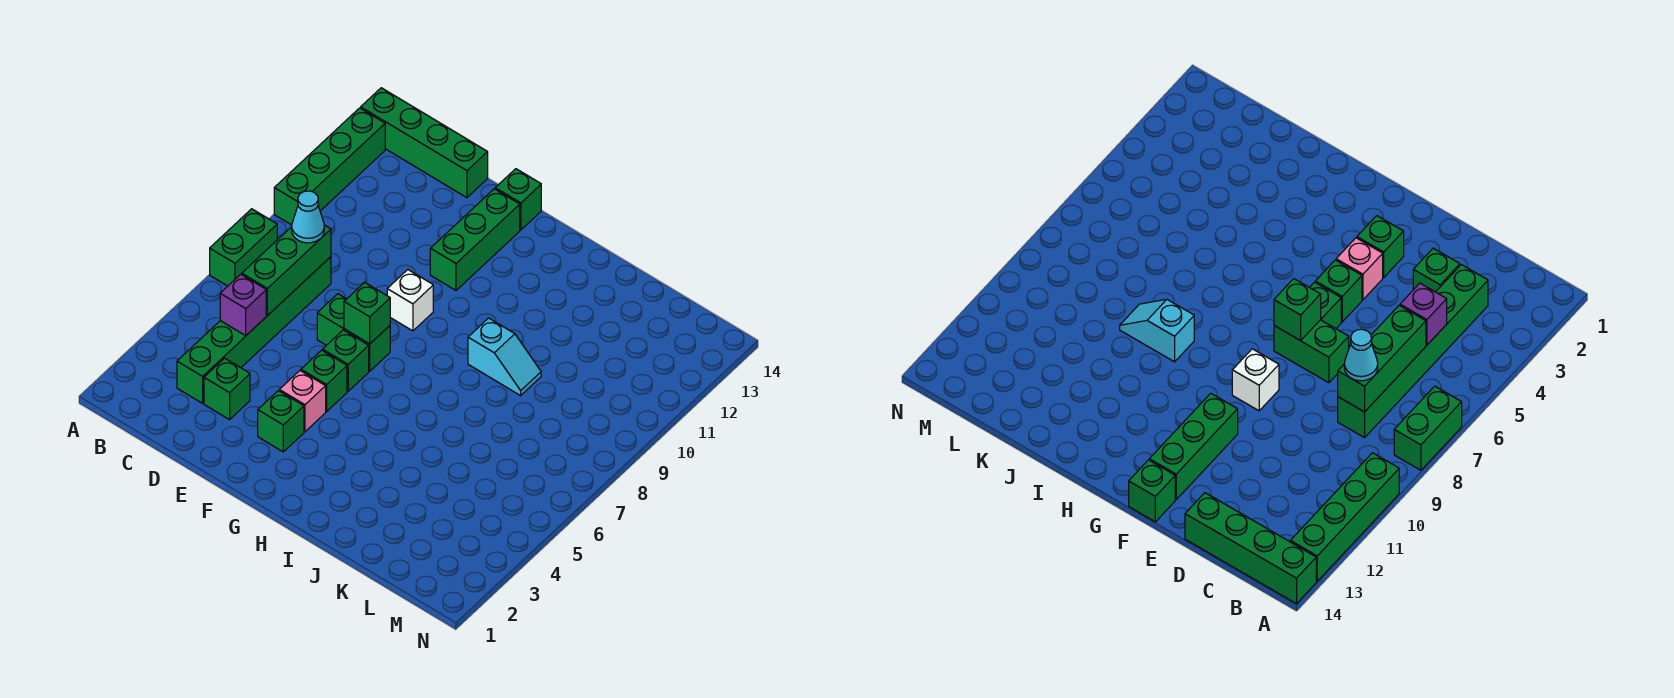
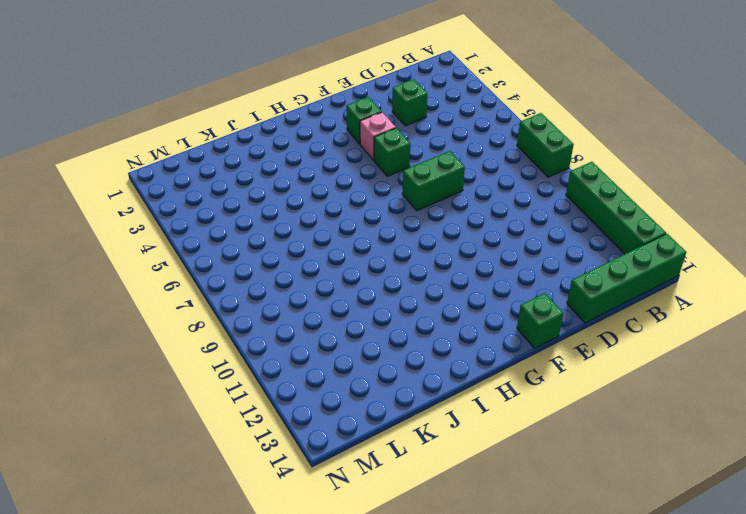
none -> green 1x6 brick [177,257,331,403]
none -> green 1x1 brick [323,330,369,391]
none -> white 1x1 brick [387,270,433,331]

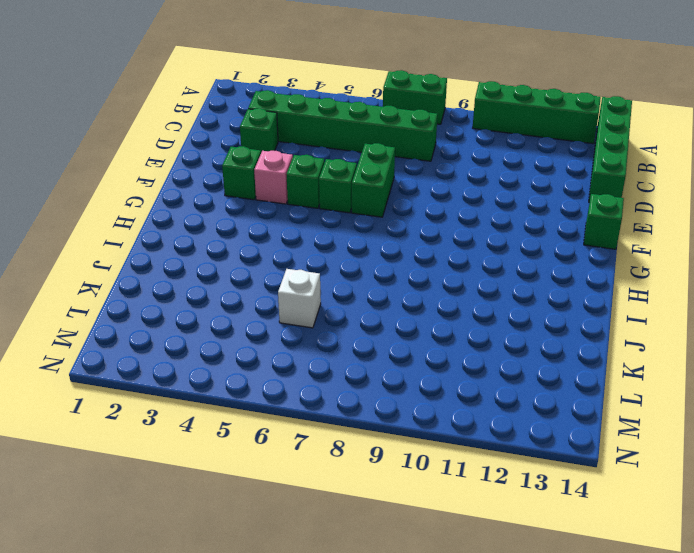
white 1x1 brick [278,269,321,328] -> white 1x1 brick moved to [387,270,433,331]
none -> green 1x3 brick [430,189,520,290]
none -> cyan 1x2 slope [468,318,541,396]
none -> purple 1x1 brick [220,274,266,336]

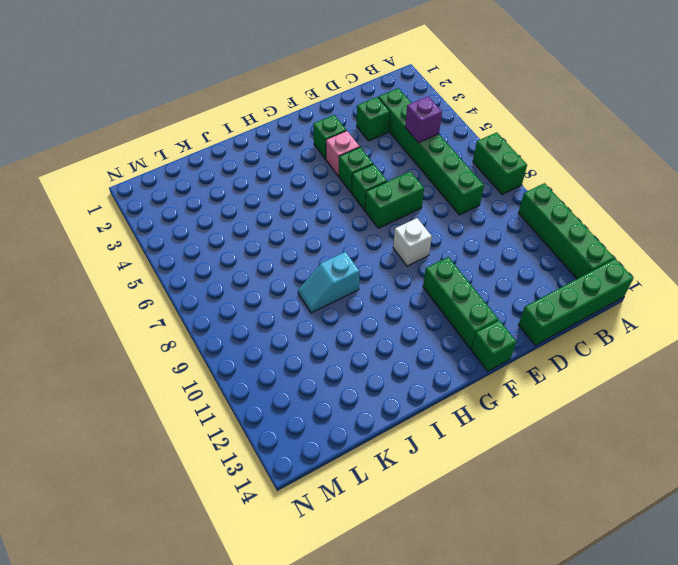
none -> green 1x3 brick [242,225,331,316]
none -> green 1x1 brick [344,282,390,344]
none -> cyan 1x1 cone [292,191,324,243]

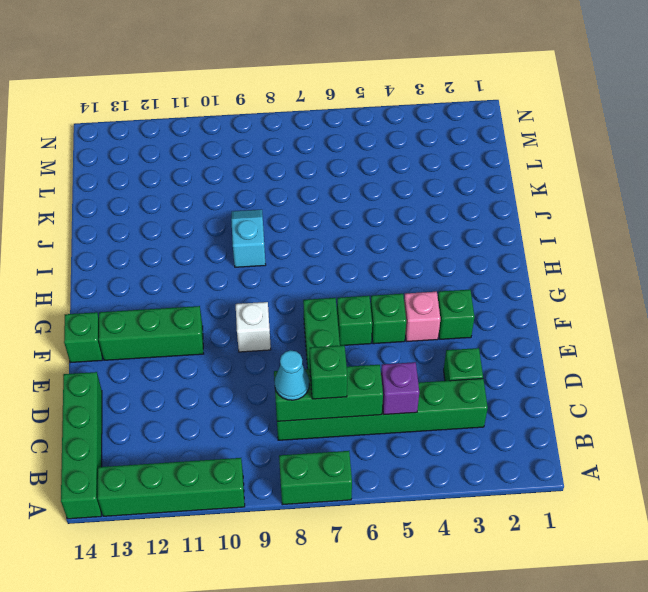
green 1x1 brick [310,345,347,399] -> green 1x1 brick moved to [344,282,390,344]

